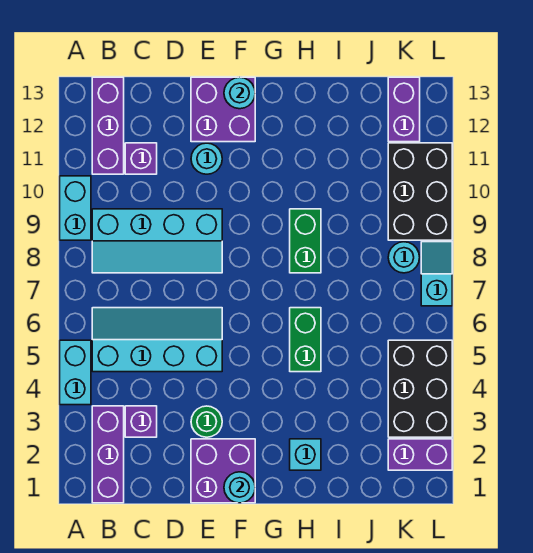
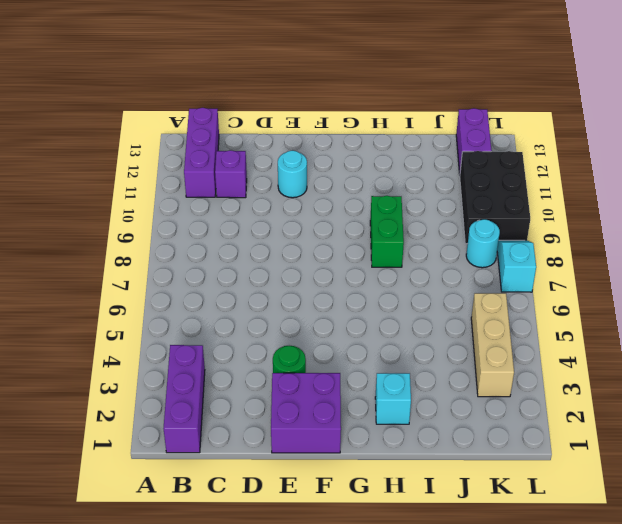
tan 1x3 brick [471,293,514,397] -> black 2x3 brick [388,340,452,437]
none -> cyan 1x2 brick [60,340,91,405]
none -> cyan 1x2 brick [60,176,91,240]
none -> cyan 2x4 slope [92,308,222,372]

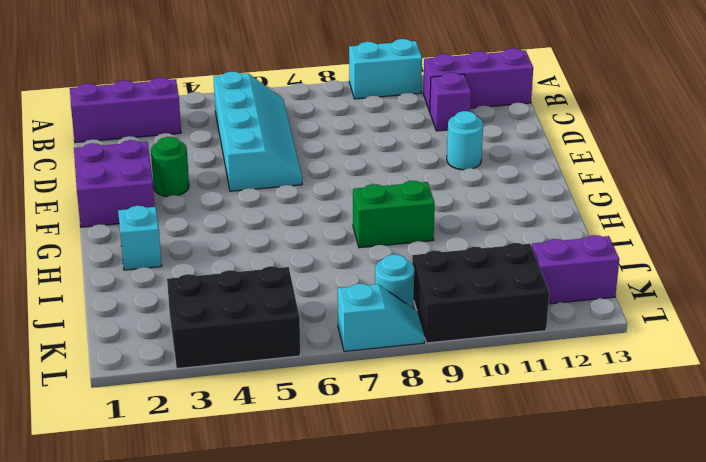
none -> cyan 1x2 brick [60,340,91,405]
none -> cyan 2x4 slope [92,209,222,273]
none -> purple 1x1 brick [125,406,157,437]

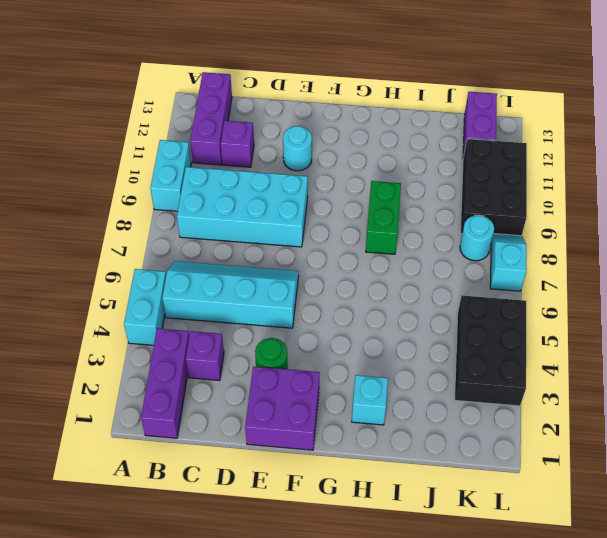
cyan 2x4 brick [177,167,308,247] -> cyan 2x4 slope [92,209,222,273]
none -> purple 2x2 brick [191,77,255,142]
none -> green 1x2 brick [290,308,321,372]
none -> purple 1x2 brick [388,439,452,470]

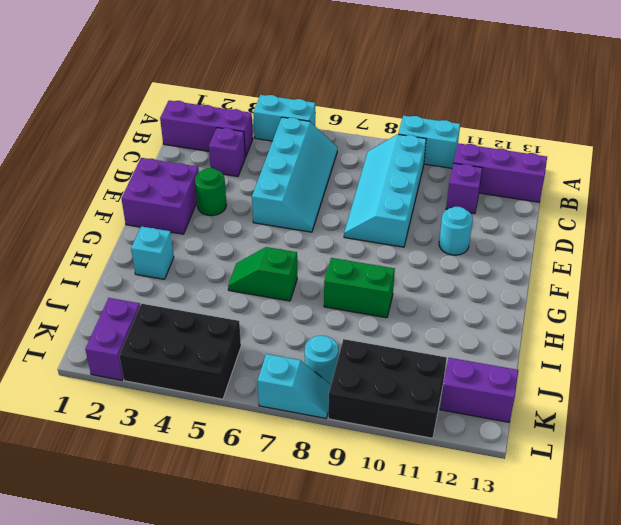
green 1x2 slope [228,247,297,301] -> green 1x2 brick [290,308,321,372]
none -> purple 2x2 brick [191,77,255,142]
none -> cyan 1x1 round brick [224,472,255,503]
none -> cyan 1x1 round brick [224,77,255,109]

